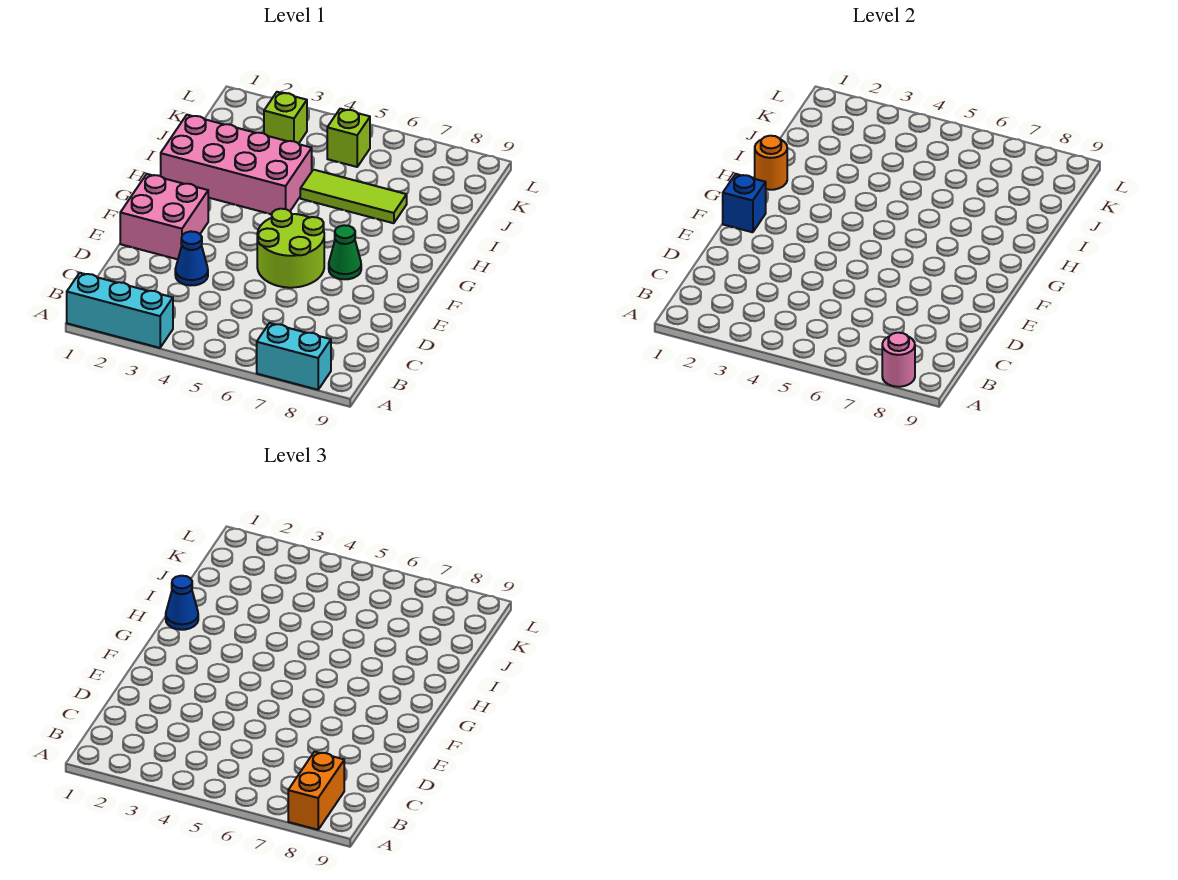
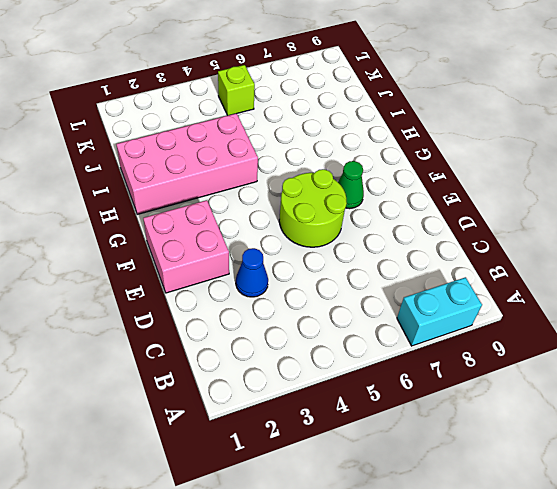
none -> cyan 1x3 brick [67,273,173,348]
none -> lime 1x3 tile [300,170,407,223]
none -> lime 1x1 brick [264,92,307,143]

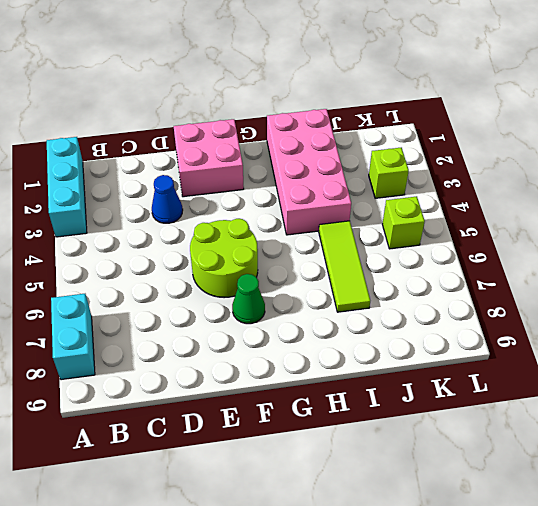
none -> pink 1x1 round brick [882,333,915,387]
none -> blue 1x1 brick [723,174,766,232]
none -> orange 1x1 round brick [755,136,787,190]

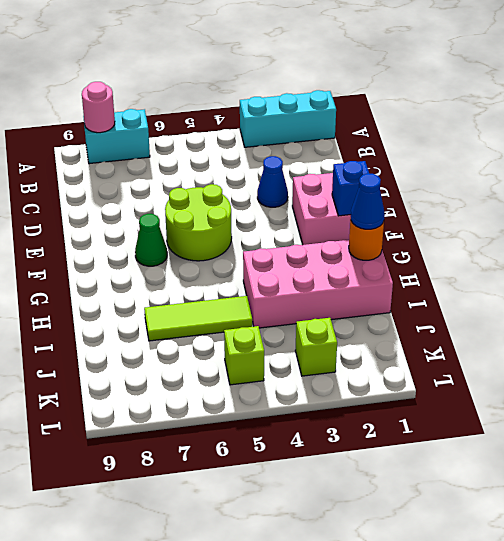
none -> orange 1x2 brick [288,752,344,830]

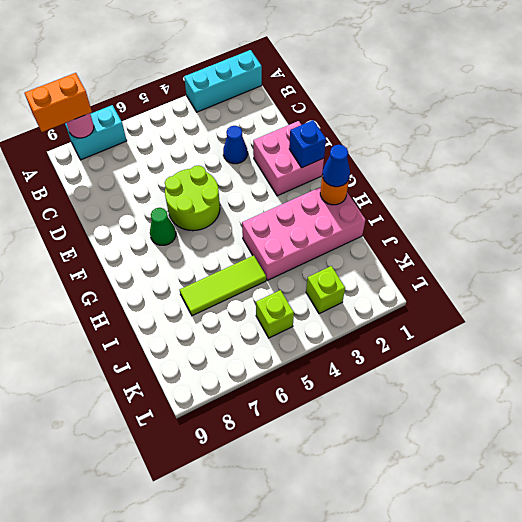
orange 1x2 brick [25,73,92,132] -> orange 1x2 brick turned to [288,752,344,830]

